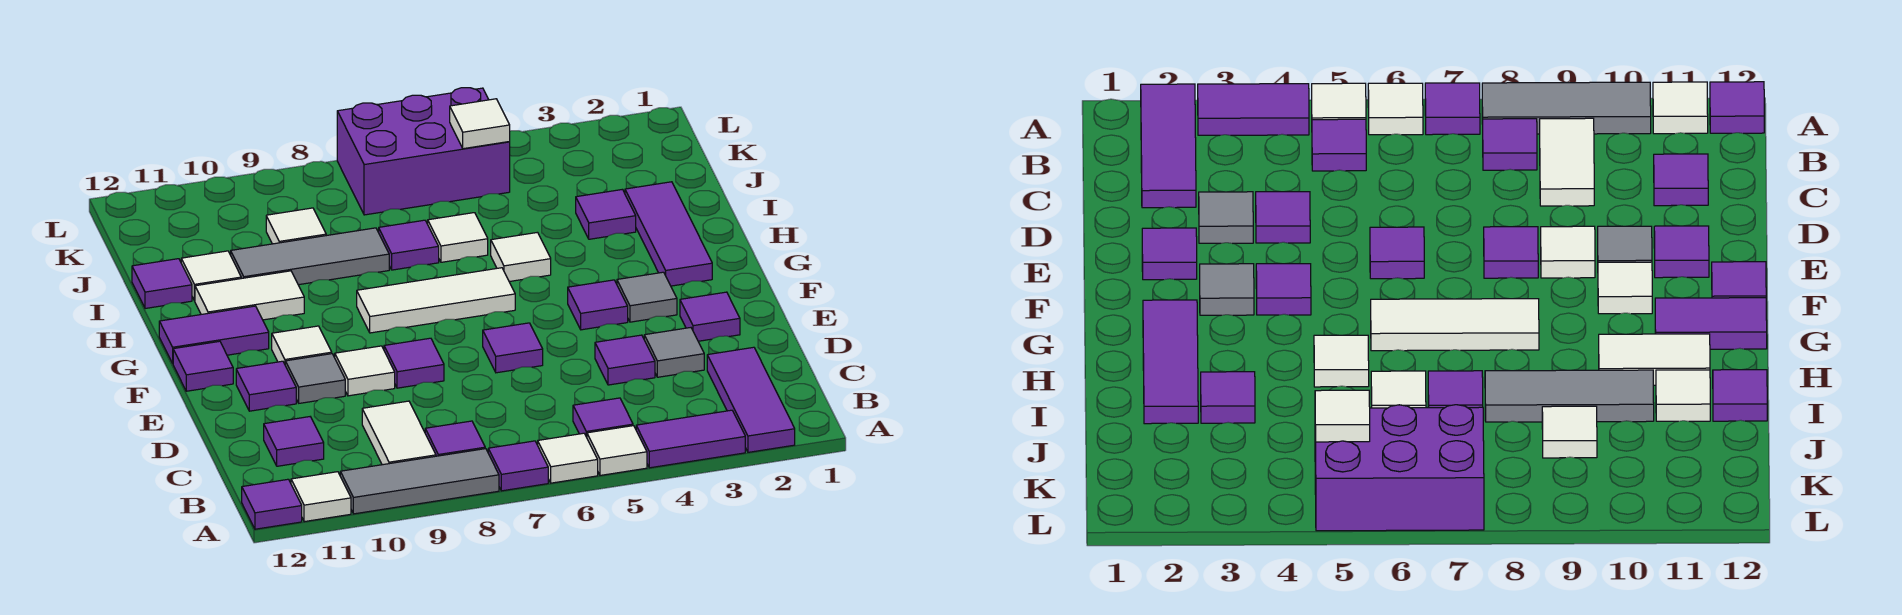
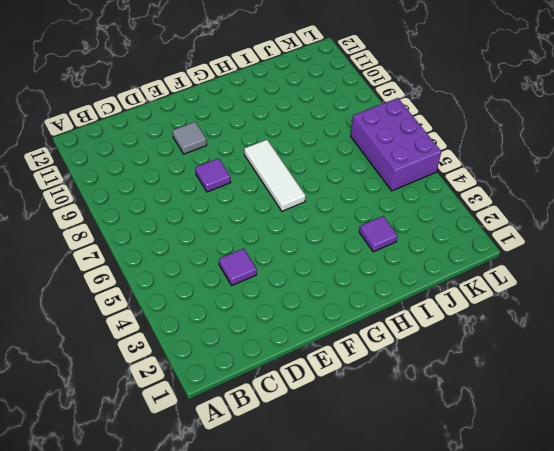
none -> purple 1x3 tile [707,347,795,452]
none -> purple 1x2 tile [636,410,745,468]
none -> white 1x1 tile [587,426,647,475]
none -> white 1x1 tile [538,433,598,483]

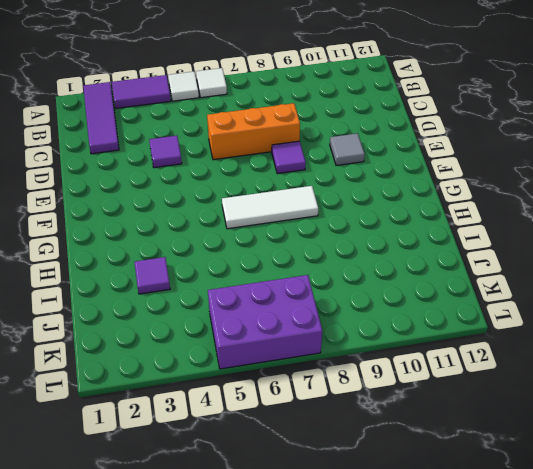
orange 1x3 brick [207,103,300,160] -> none
none -> purple 1x1 tile [488,441,548,491]
none -> grey 1x3 tile [340,449,499,514]
none -> white 1x1 tile [291,472,351,522]
none -> purple 1x1 tile [242,479,302,529]

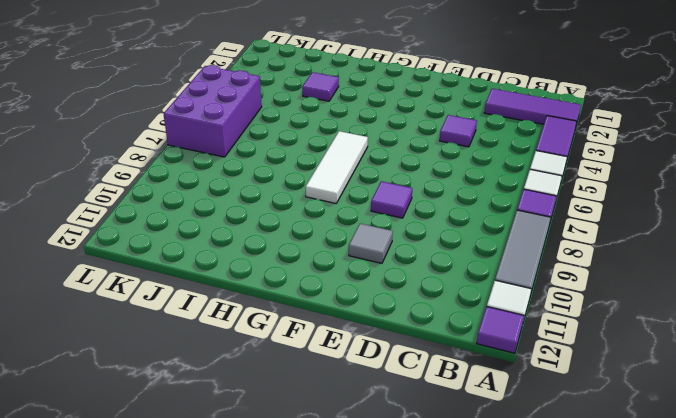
none -> purple 1x1 tile [573,398,633,437]
none -> purple 1x1 tile [425,421,485,456]
none -> white 1x2 tile [362,401,436,465]
none -> purple 1x1 tile [264,417,324,466]

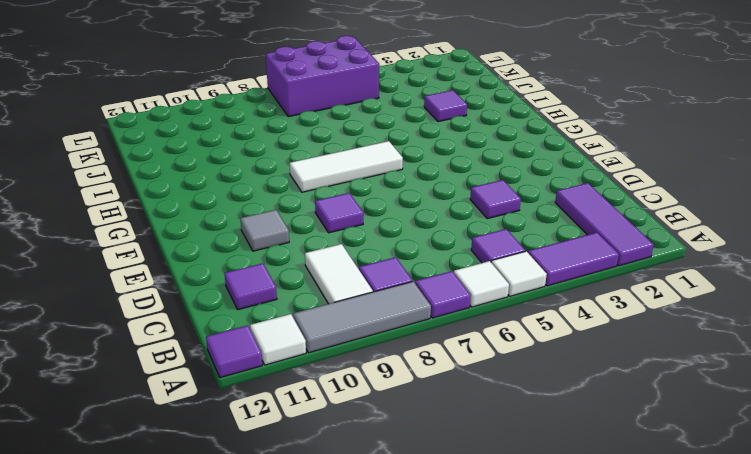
none -> grey 1x1 tile [644,328,704,377]
none -> purple 1x1 tile [680,292,740,341]
none -> purple 1x1 tile [483,323,543,373]
none -> white 1x1 tile [335,346,395,396]

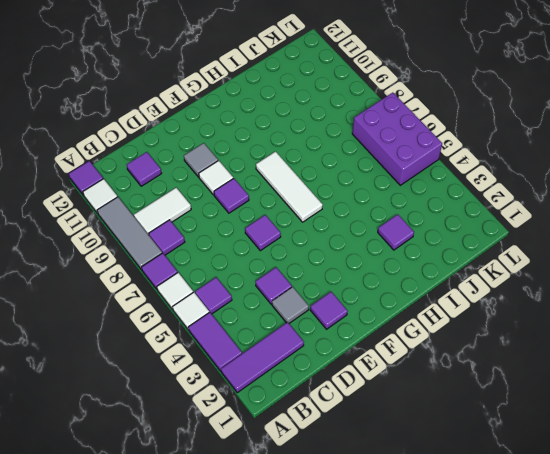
none -> purple 1x1 tile [236,361,296,411]
none -> grey 1x1 tile [617,272,677,322]
none -> purple 1x1 tile [568,280,628,330]
none -> white 1x1 tile [272,326,332,364]

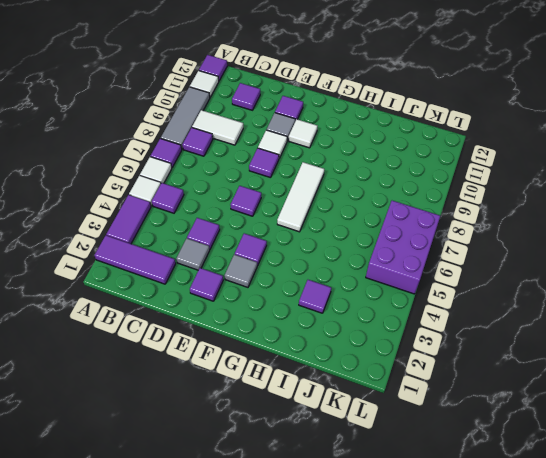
none -> purple 1x1 tile [173,341,233,391]
none -> purple 1x3 tile [625,182,712,286]
none -> purple 1x2 tile [159,306,269,363]
none -> white 1x1 tile [491,232,551,282]

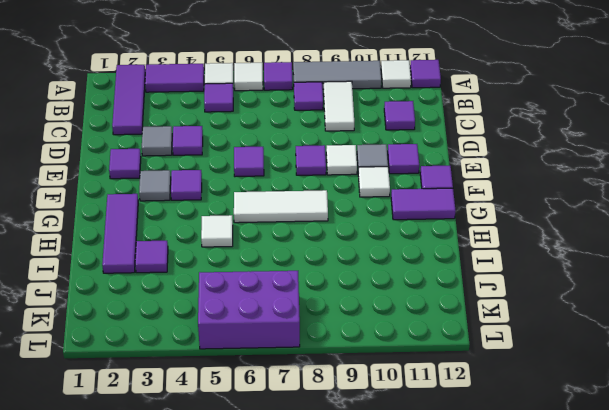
none -> white 1x2 tile [195,271,304,320]
none -> white 1x1 tile [428,213,488,262]
none -> purple 1x1 tile [379,220,439,270]
none -> grey 1x3 tile [231,228,389,285]

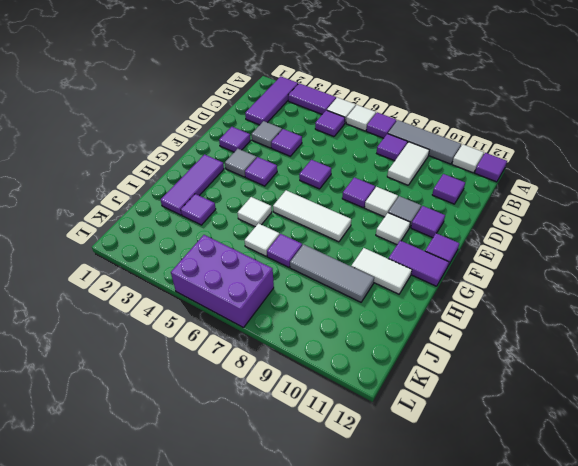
none -> white 1x1 tile [181,251,241,301]
none -> purple 1x1 tile [132,259,192,309]
none -> white 1x1 tile [266,208,326,244]
none -> white 1x1 tile [450,99,510,149]

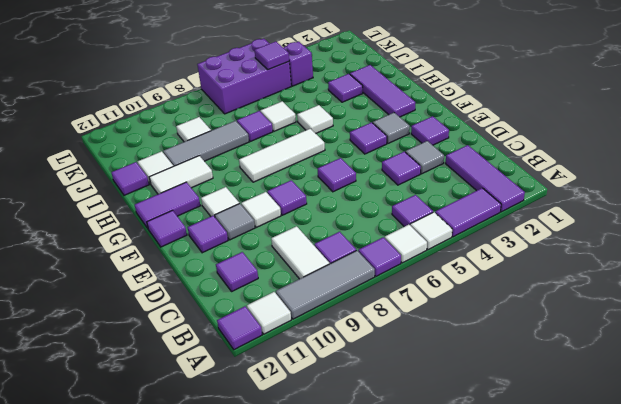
purple 1x1 brick [283,42,313,86] -> none
purple 1x1 tile [254,41,289,70] -> white 1x1 tile [450,99,510,149]

